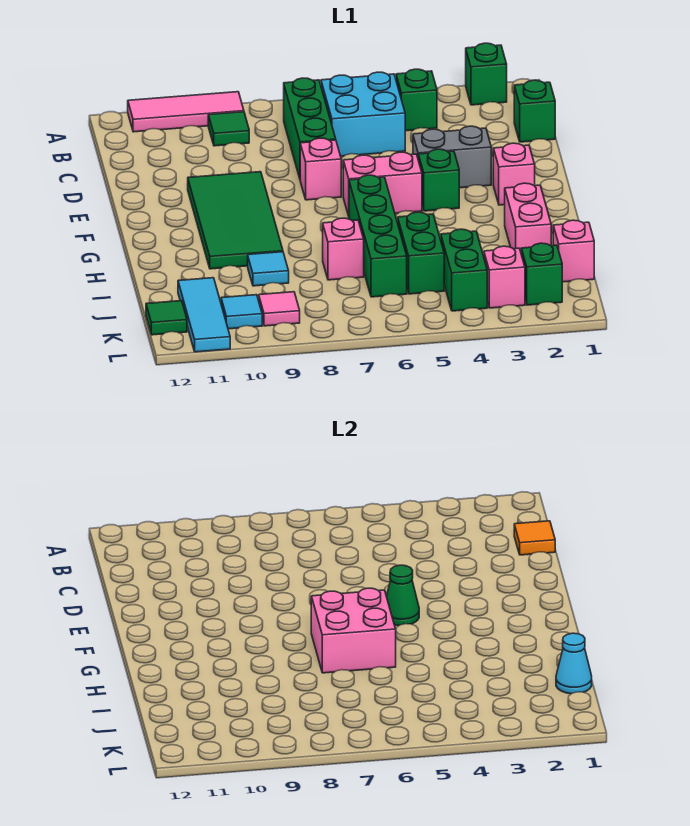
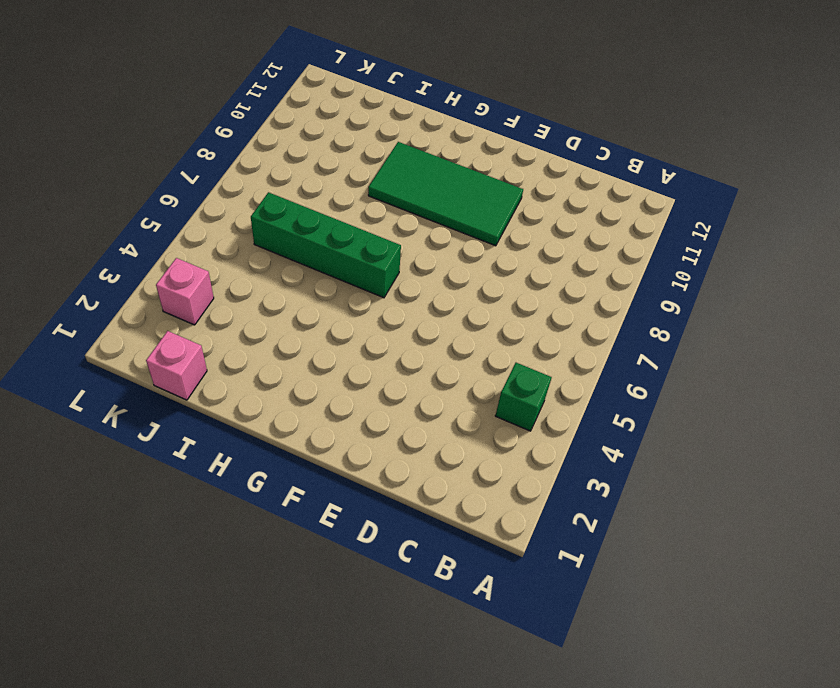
none -> green 1x1 brick [466,43,507,105]
none -> pink 1x3 tile [128,92,244,132]
none -> cyan 2x2 brick [321,72,405,156]
none -> green 1x3 brick [284,78,336,178]

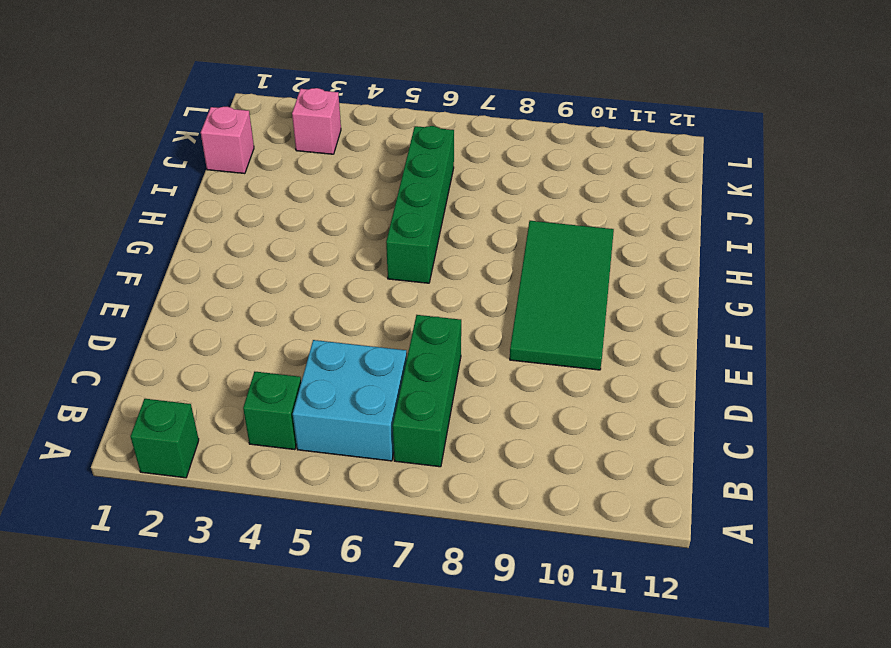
none -> pink 1x3 tile [128,92,244,132]
none -> green 1x1 tile [208,112,249,146]
none -> green 1x1 brick [514,80,555,142]
none -> grey 1x2 brick [413,126,491,188]

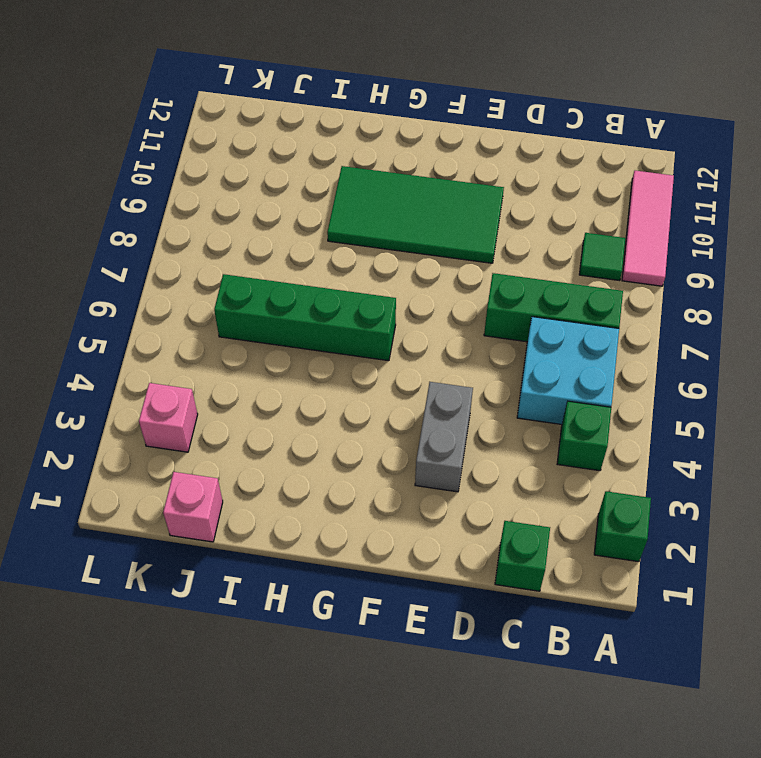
none -> pink 1x1 brick [300,138,341,200]
none -> pink 1x1 brick [493,143,535,205]
none -> green 1x1 brick [418,149,459,211]
none -> pink 1x2 brick [343,152,422,216]

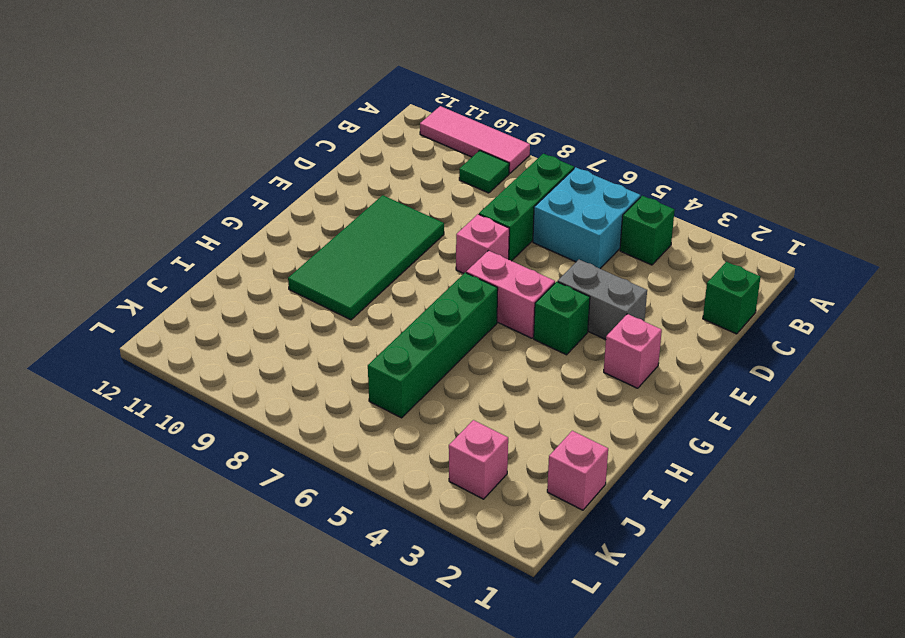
none -> green 1x1 brick [466,43,507,105]
none -> pink 1x2 brick [505,183,551,251]
none -> green 1x2 brick [398,212,444,294]
none -> pink 1x1 brick [323,218,364,280]

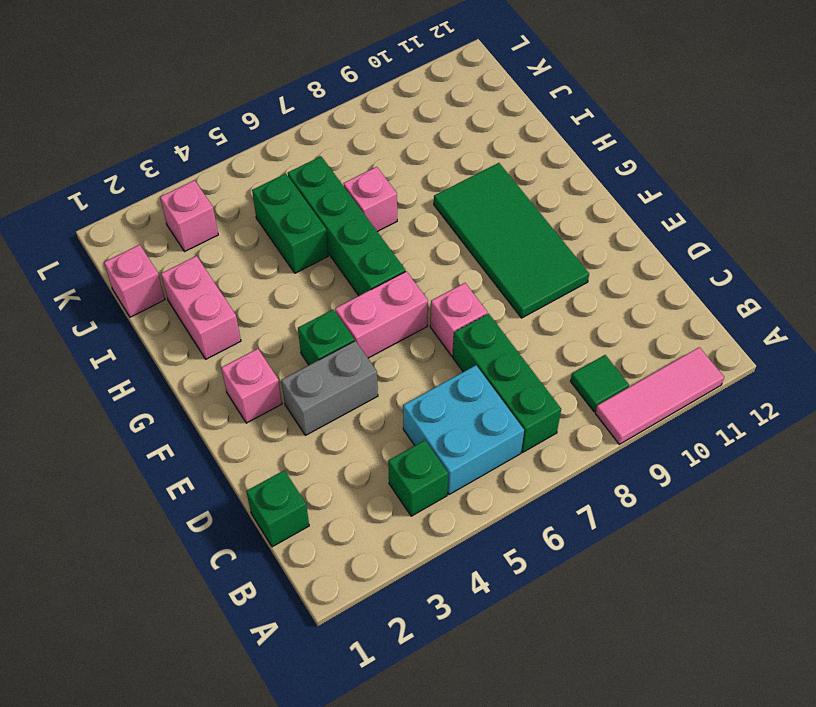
none -> green 1x1 brick [466,43,507,105]
none -> cyan 1x1 tile [248,252,289,286]
none -> green 1x2 brick [441,229,487,311]
none -> cyan 1x3 tile [178,278,230,352]

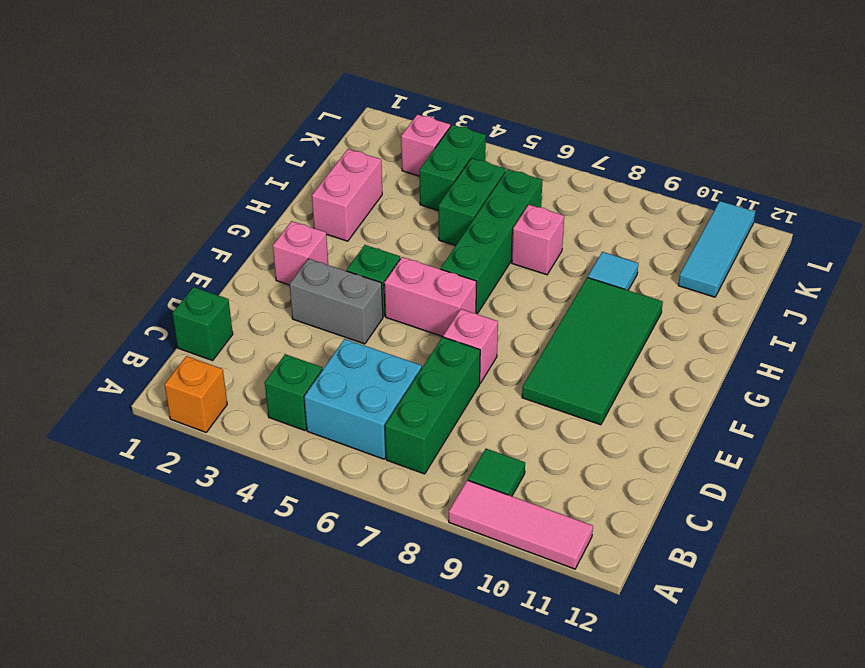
orange 1x1 brick [164,356,227,432] -> green 1x1 brick [466,43,507,105]
none -> pink 1x1 brick [553,220,594,282]
none -> green 1x1 brick [521,243,562,305]
none -> pink 1x1 tile [259,292,300,326]
none -> cyan 1x1 tile [221,295,262,329]

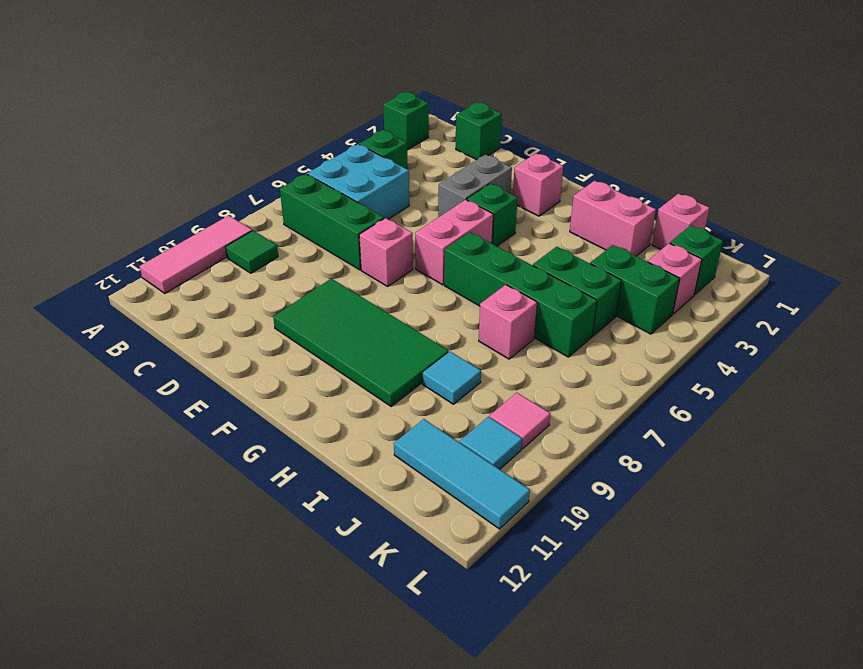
none -> green 1x1 tile [146,301,187,335]
none -> orange 1x1 tile [514,521,555,555]
none -> green 1x1 cone [387,565,419,626]
none -> pink 2x2 brick [311,588,396,673]

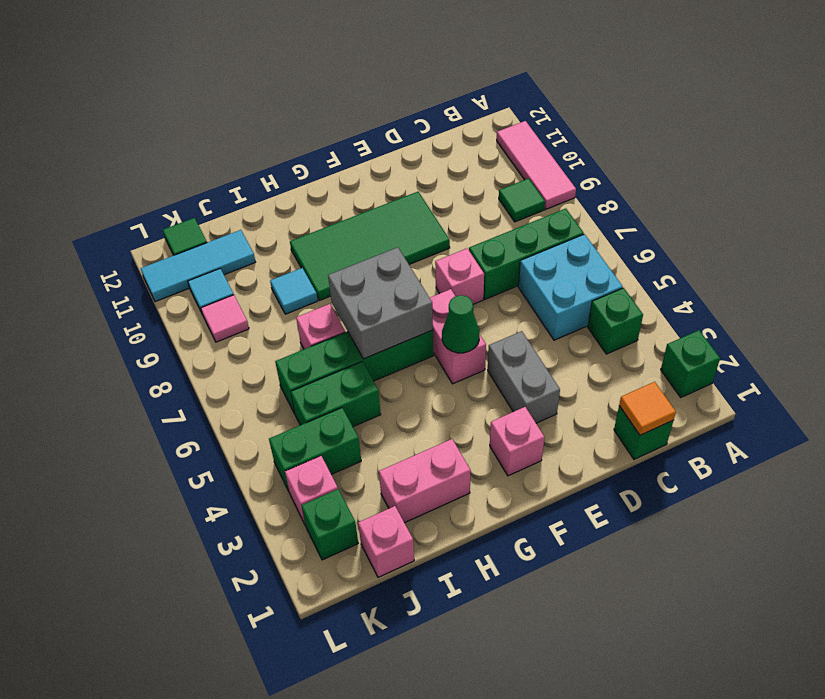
grey 2x2 brick [328,247,433,359] -> pink 2x2 brick [311,588,396,673]
none -> green 1x1 brick [418,149,459,211]
none -> cyan 1x1 cone [556,633,592,694]

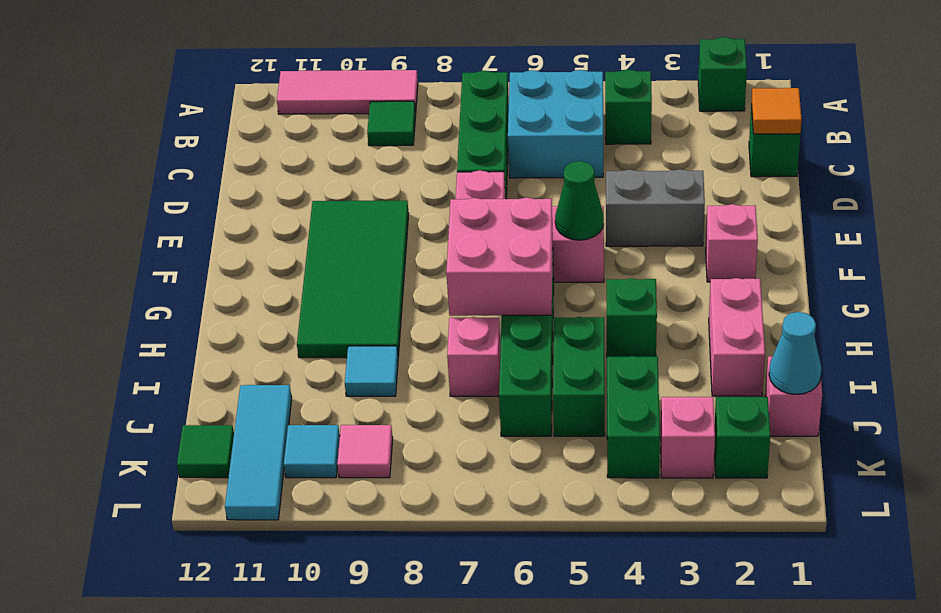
green 1x1 brick [607,278,657,357] -> green 1x1 brick moved to [418,149,459,211]

